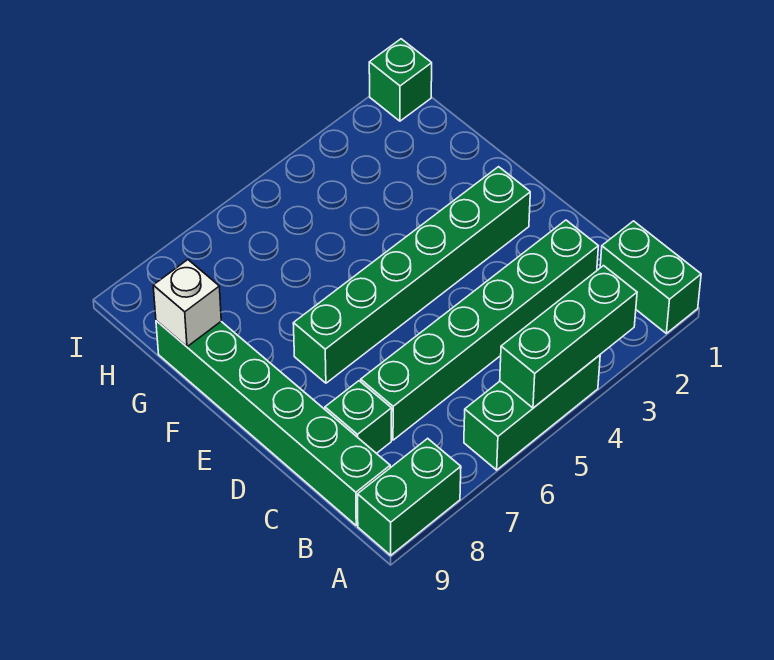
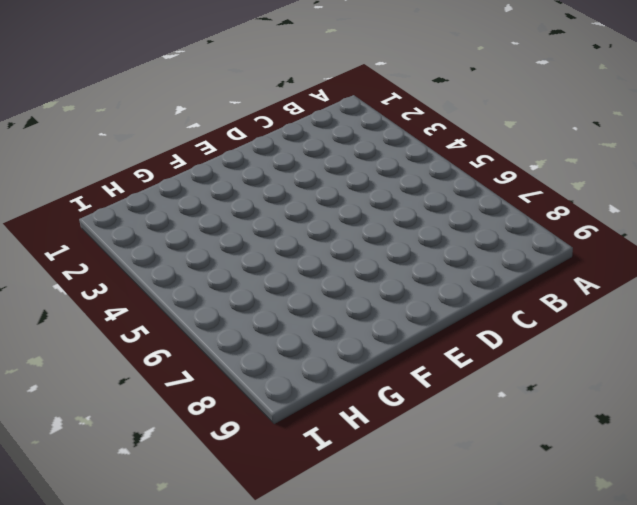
none -> green 1x2 brick [600,221,701,333]
none -> green 1x3 brick [464,355,600,470]

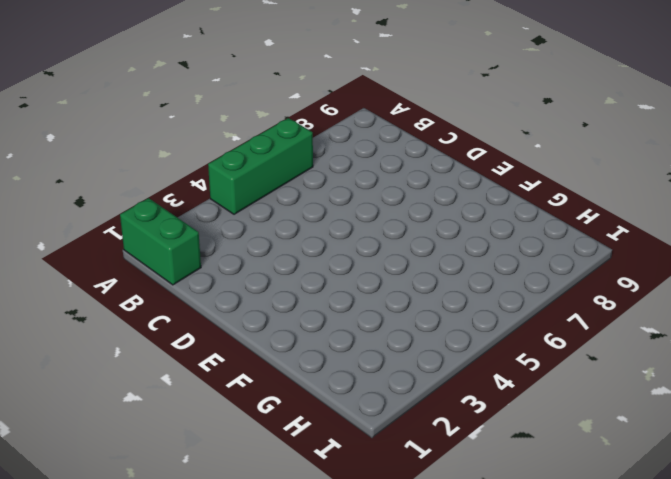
none -> green 1x2 brick [358,438,461,555]
none -> green 1x6 brick [156,321,390,525]

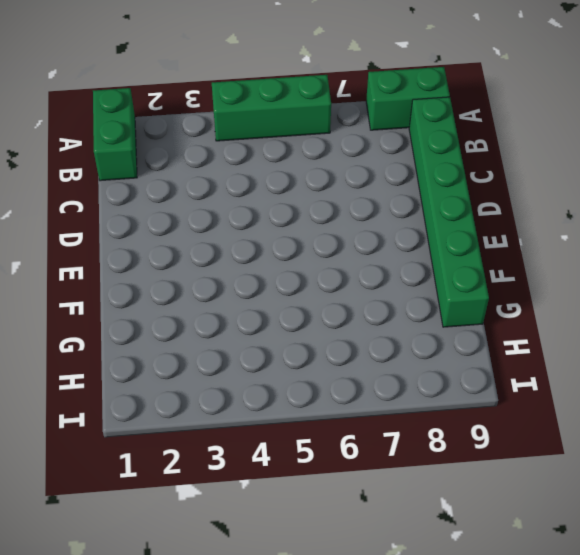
none -> green 1x6 brick [361,220,598,440]
none -> green 1x1 brick [325,381,392,454]

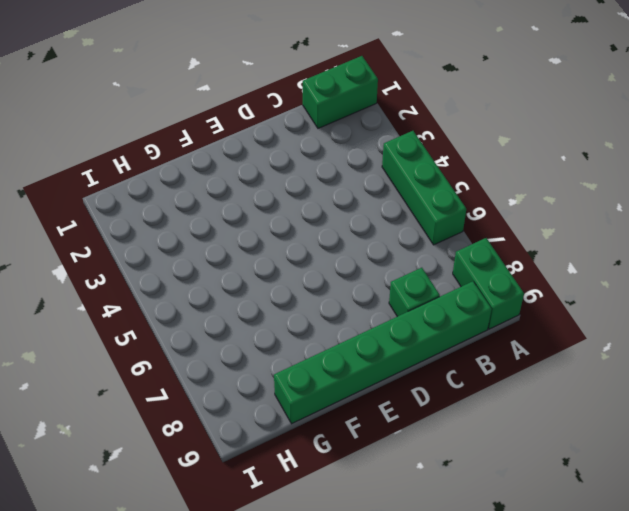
none -> green 1x6 brick [361,220,598,440]
none -> green 1x6 brick [293,167,530,383]

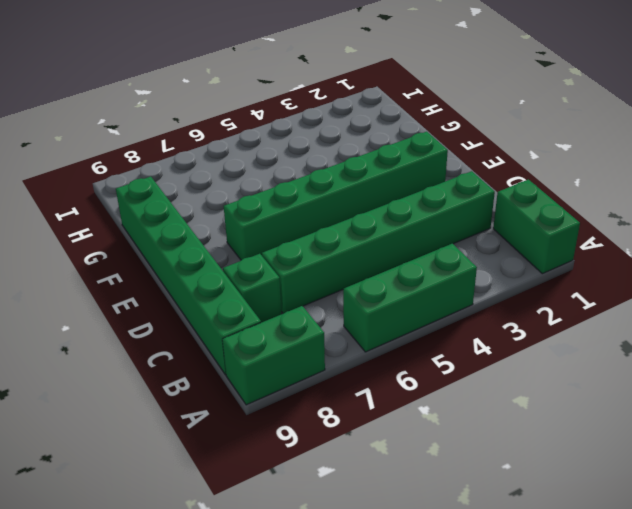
none -> green 1x1 brick [369,39,432,121]
none -> green 1x3 brick [500,266,637,408]

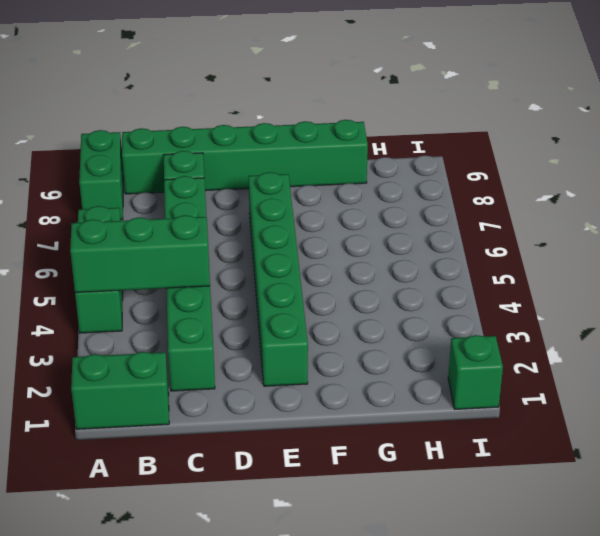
green 1x3 brick [70,215,210,293] -> green 1x3 brick turned to [500,266,637,408]
none -> white 1x1 brick [153,260,221,347]

